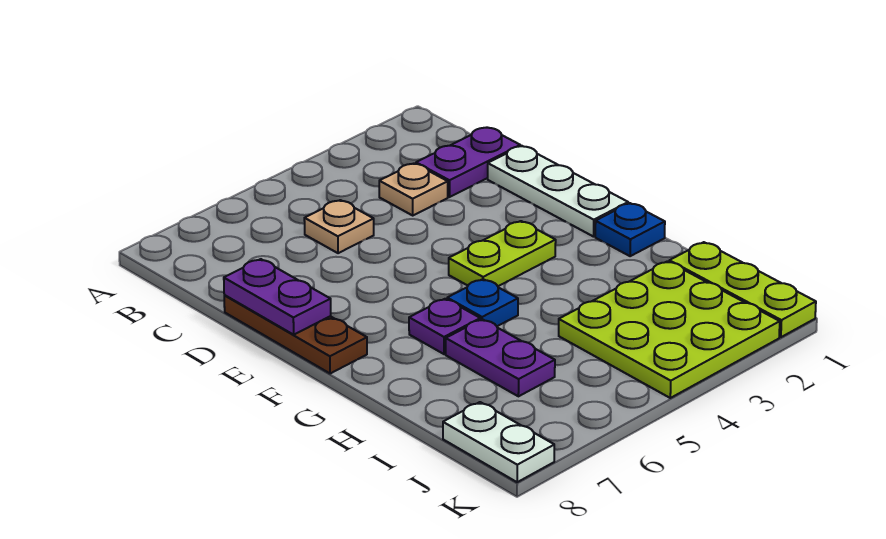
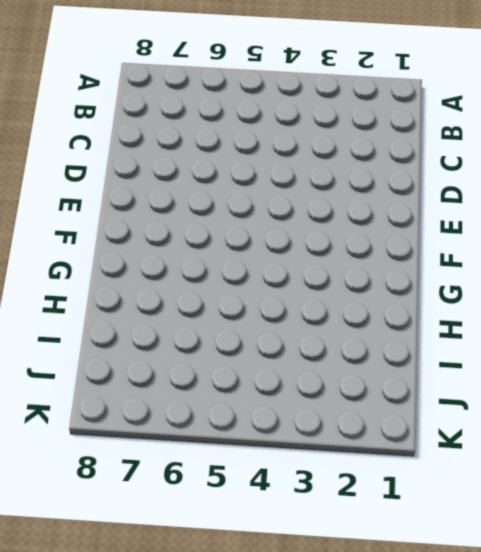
none -> purple 1x2 plate [416,128,520,197]
none -> tan 1x1 plate [379,163,448,215]
none -> tan 1x1 plate [304,200,374,253]

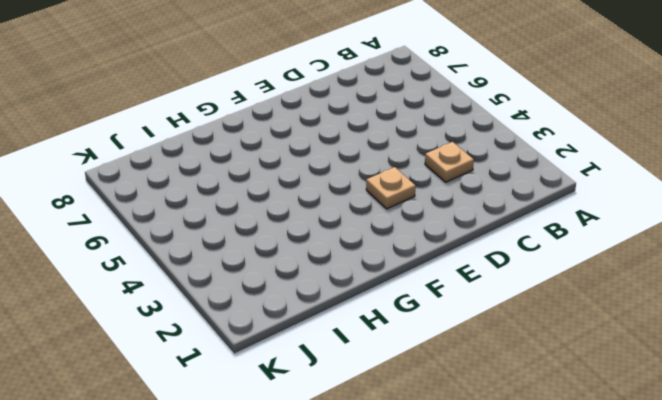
tan 1x1 plate [366,167,415,209] -> tan 1x1 plate moved to [304,200,374,253]
none -> purple 1x2 plate [416,128,520,197]
none -> white 1x3 plate [488,146,628,237]
none -> brown 1x3 plate [224,295,367,374]

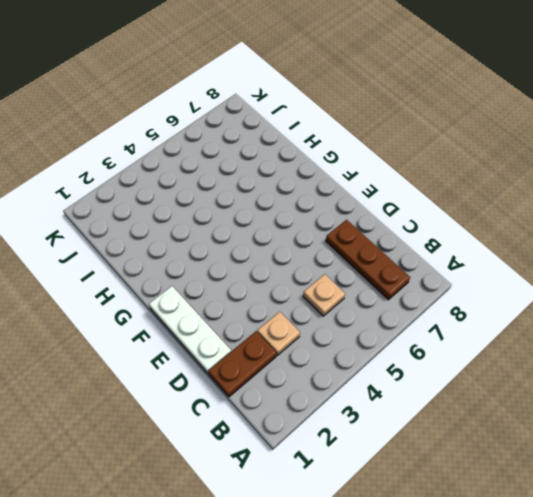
brown 1x3 plate [326,220,410,300] -> brown 1x3 plate moved to [224,295,367,374]
brown 1x2 plate [208,331,276,397] -> purple 1x2 plate [416,128,520,197]
none -> lime 1x2 plate [449,221,556,286]
none -> blue 1x1 plate [595,203,665,256]
none -> blue 1x1 plate [447,279,518,326]

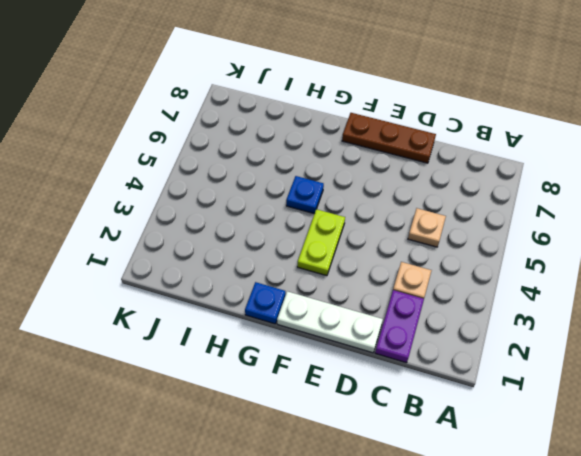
none -> purple 1x1 plate [409,299,480,354]
none -> purple 1x2 plate [446,319,555,396]
none -> lime 1x3 plate [669,242,816,337]

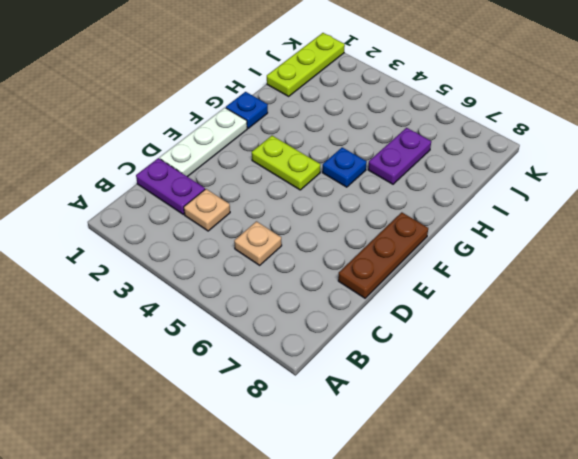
none -> purple 1x1 plate [409,299,480,354]
none -> lime 3x3 plate [559,261,780,398]
none -> white 1x2 plate [443,402,554,482]

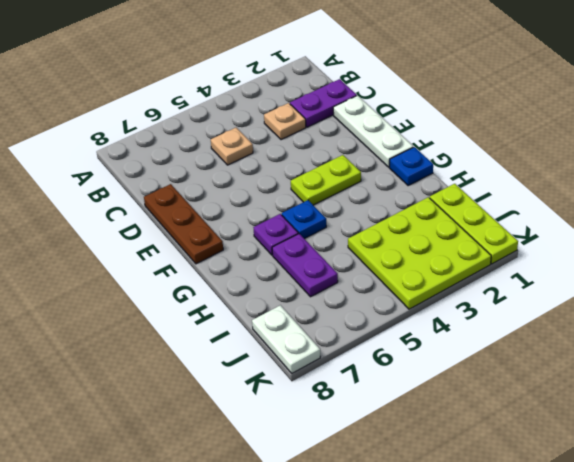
none -> purple 1x2 plate [224,259,331,335]

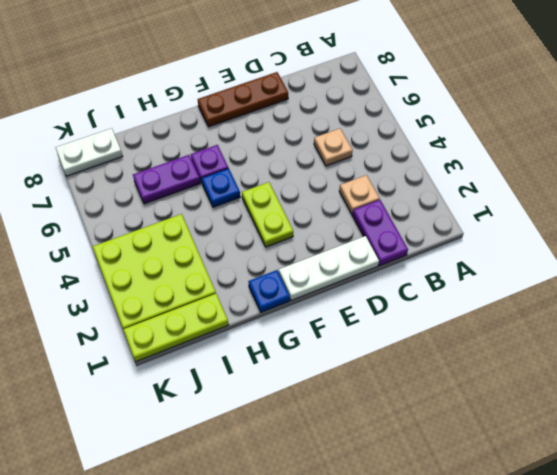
none -> purple 1x2 plate [224,259,331,335]

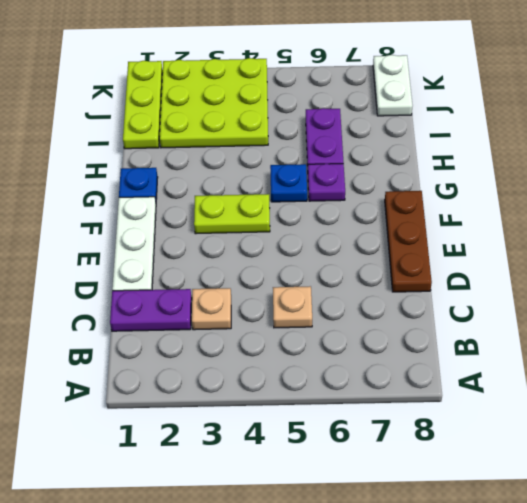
none -> purple 1x2 plate [224,259,331,335]

